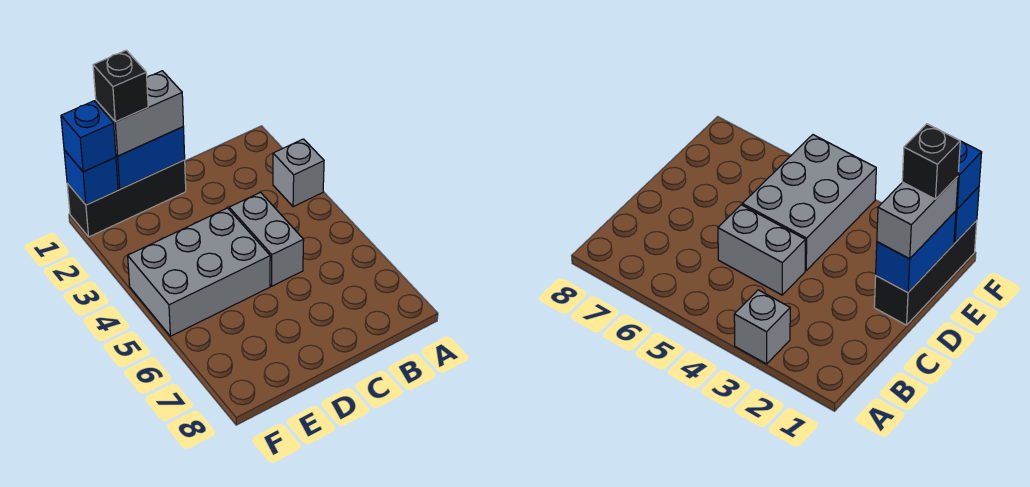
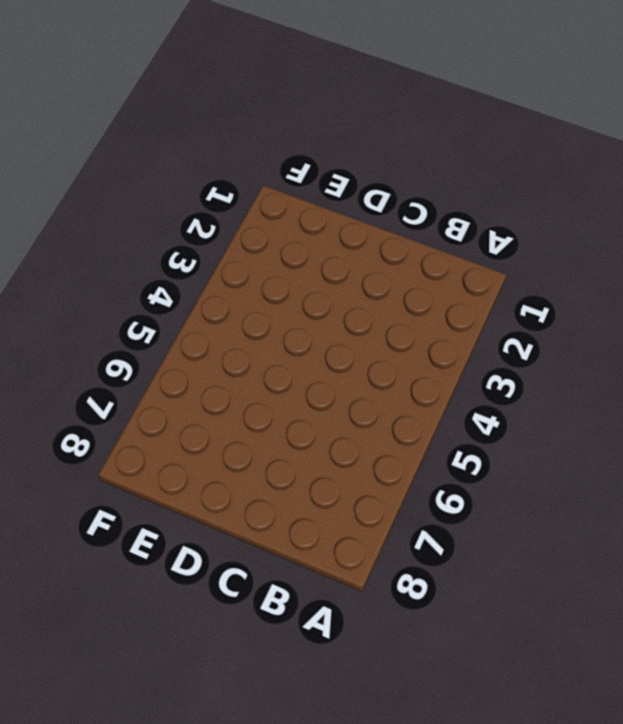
none -> grey 1x1 brick [273,139,324,207]
none -> grey 1x2 brick [229,192,304,286]

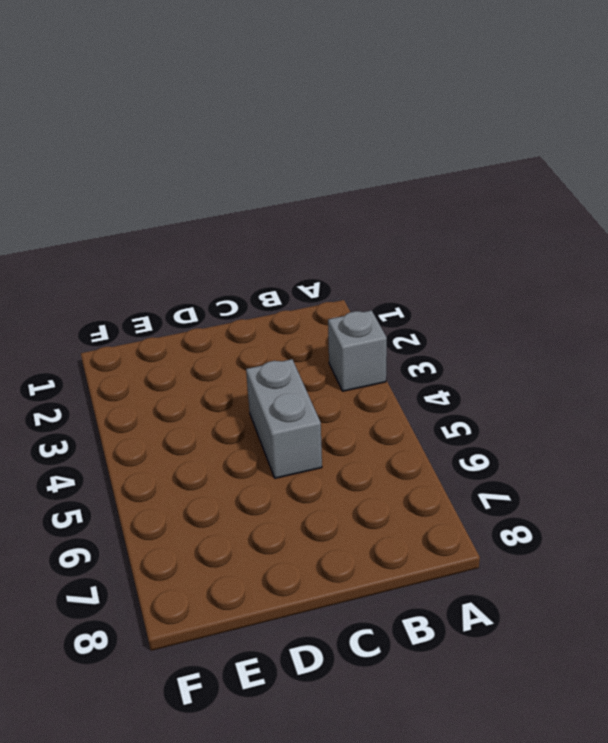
none -> black 1x3 brick [67,160,186,237]
none -> grey 2x3 brick [128,208,270,336]

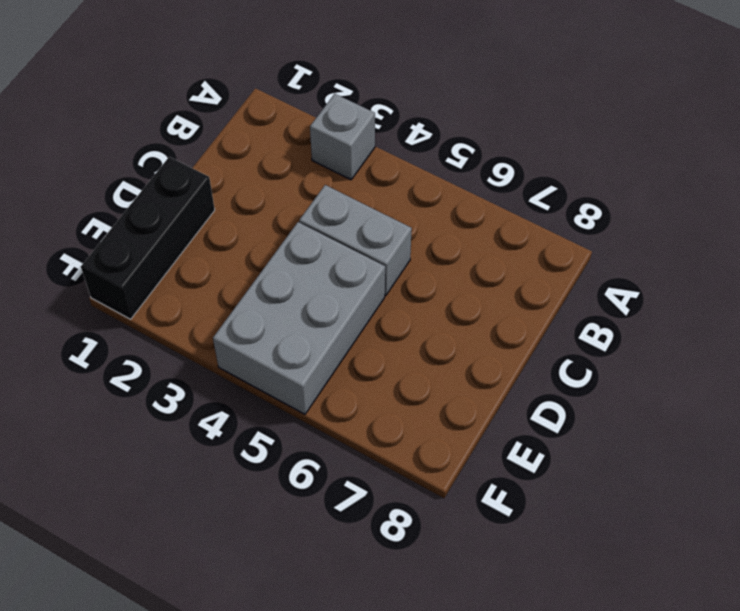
none -> blue 1x2 brick [116,127,185,189]
none -> blue 1x1 brick [64,150,118,205]

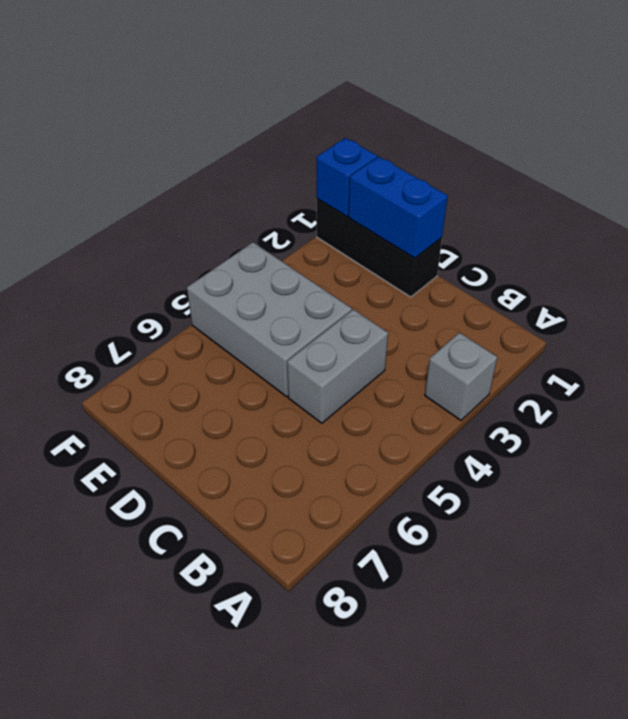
none -> grey 1x2 brick [96,71,183,156]
none -> blue 1x1 brick [61,101,116,172]

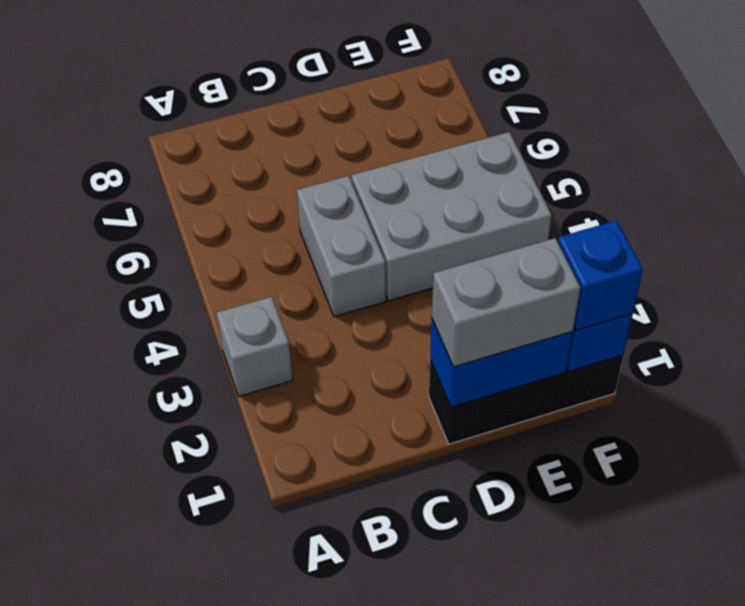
none -> black 1x1 brick [93,50,148,122]

